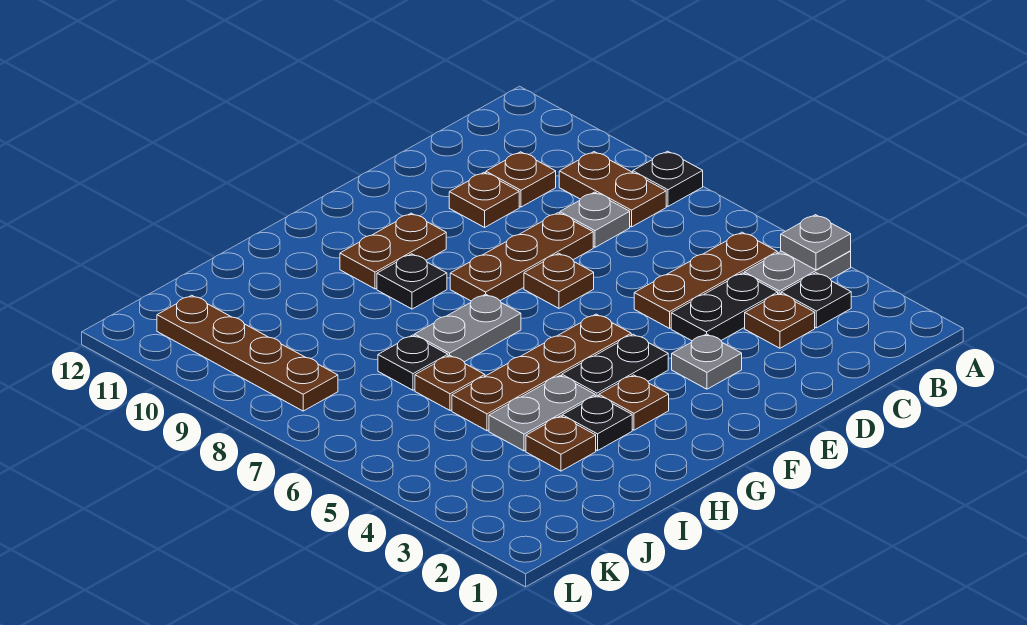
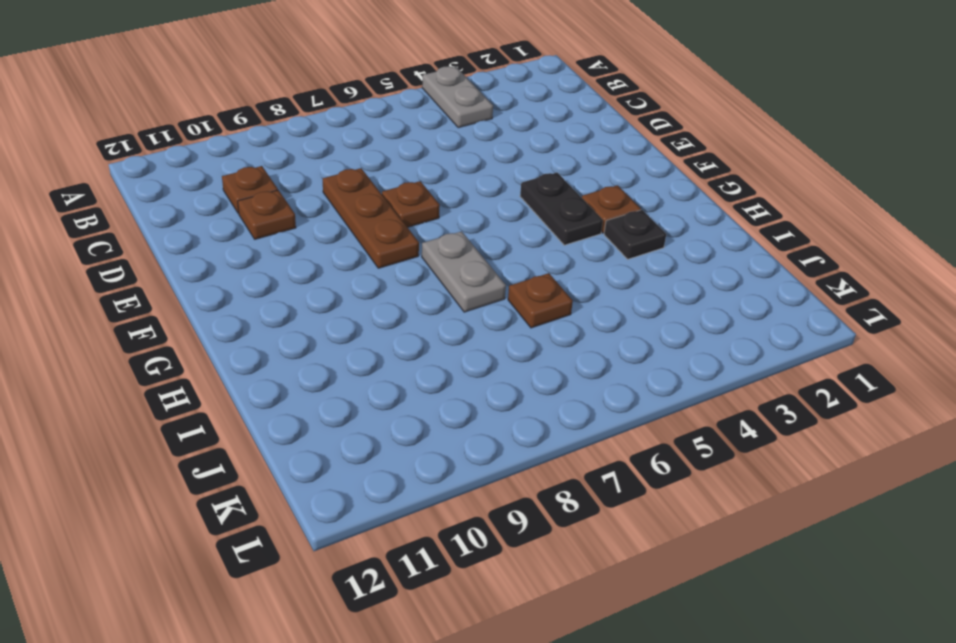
none -> black 1x1 plate [633,151,703,206]
none -> black 1x1 plate [781,273,851,328]
none -> brown 1x3 plate [634,232,777,328]

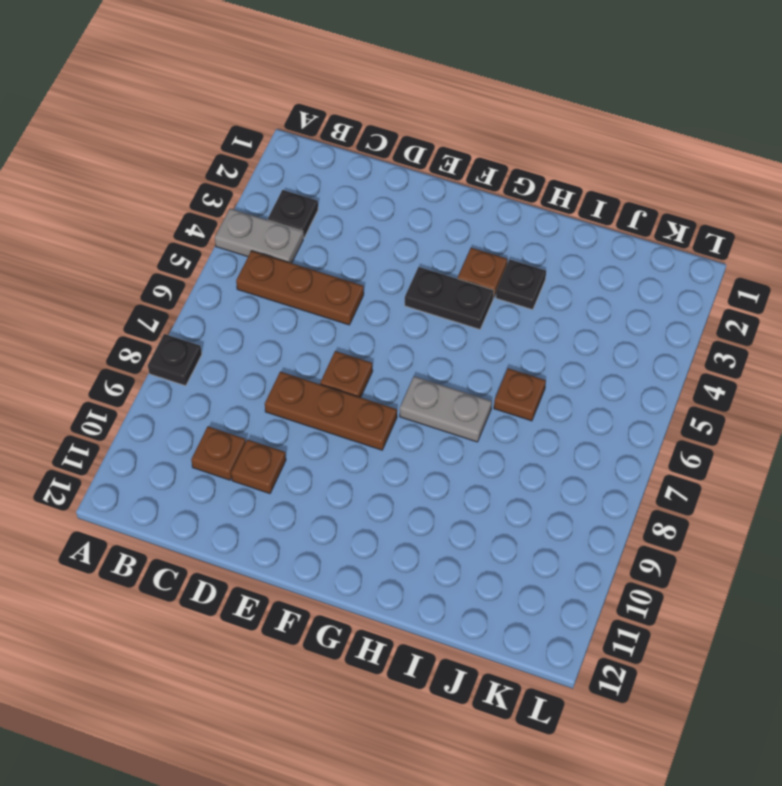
none -> brown 1x2 plate [559,152,666,227]
none -> brown 1x1 plate [745,293,815,348]
none -> black 1x2 plate [671,273,778,341]

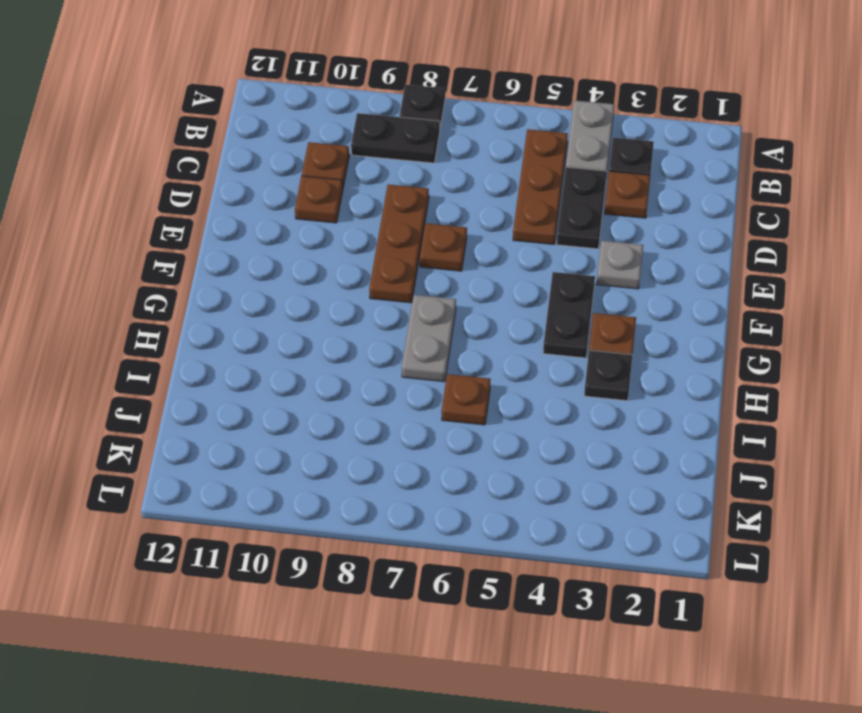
black 1x2 plate [351,113,440,163] -> brown 1x2 plate [559,152,666,227]
none -> grey 1x1 plate [560,192,630,247]
none -> brown 1x4 plate [452,314,631,431]
none -> brown 1x2 plate [340,213,446,289]

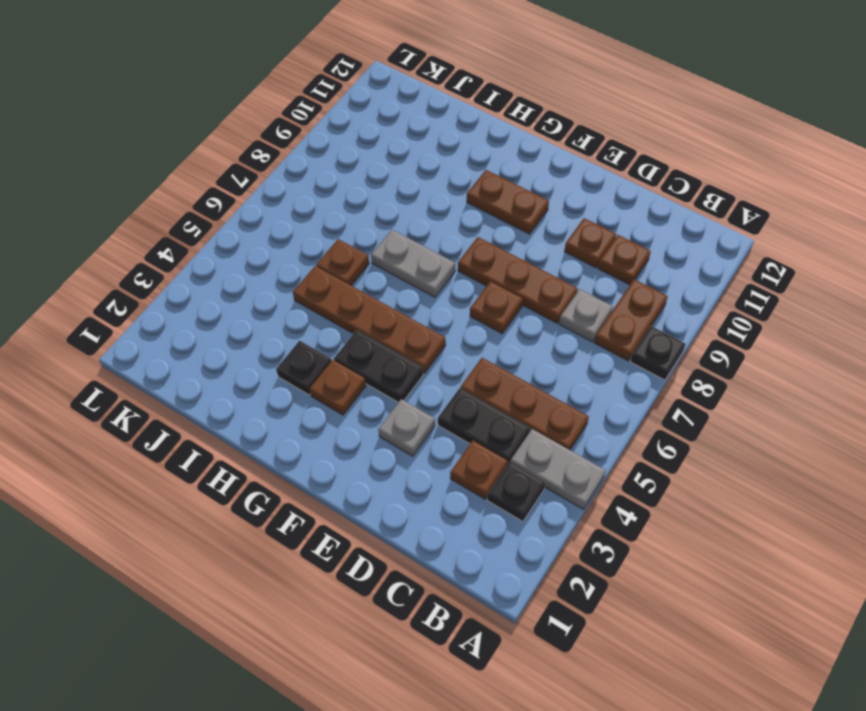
none -> black 1x1 plate [377,254,447,309]
none -> grey 1x2 plate [489,375,595,451]
none -> brown 1x1 plate [526,416,596,471]

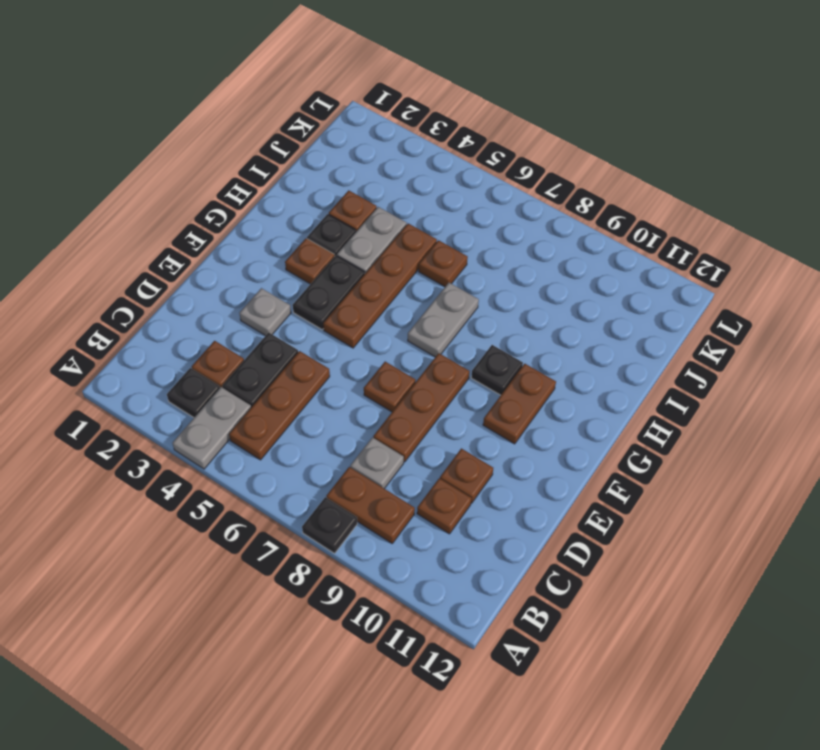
none -> black 1x1 plate [378,335,448,390]
none -> brown 1x4 plate [157,295,338,411]
none -> grey 1x1 plate [781,215,851,270]

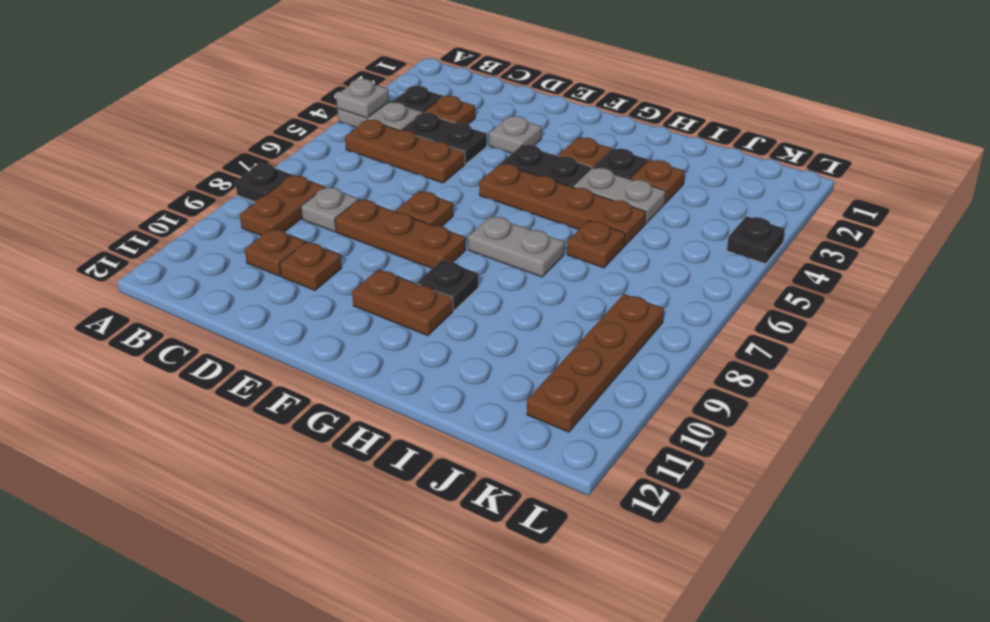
black 1x1 plate [727,216,785,264] -> black 1x1 plate moved to [378,335,448,390]

